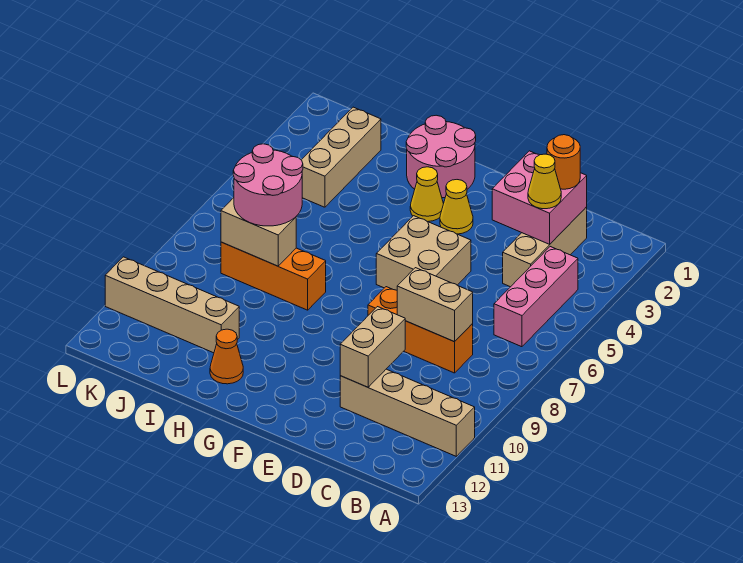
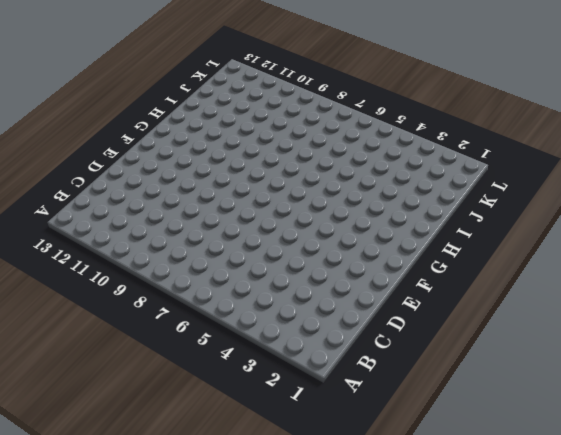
none -> tan 1x4 brick [340,369,475,456]
none -> pink 1x3 brick [494,247,578,347]
none -> tan 1x3 brick [503,207,587,287]

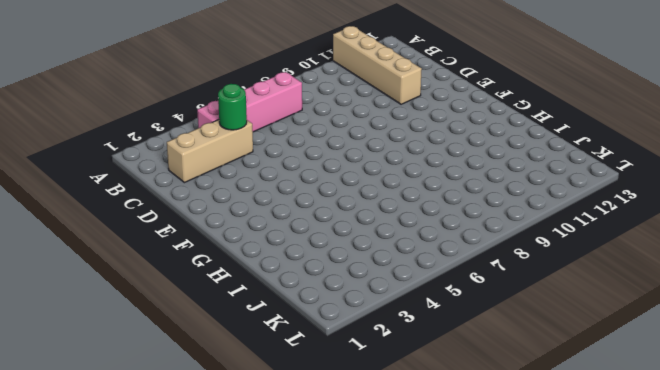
pink 1x4 brick [197,72,302,132] -> pink 1x3 brick [494,247,578,347]
green 1x1 round brick [218,84,247,130] -> none
none -> orange 1x3 brick [368,287,473,373]
none -> tan 2x2 brick [376,216,471,290]
none -> yellow 1x1 cone [440,180,473,234]

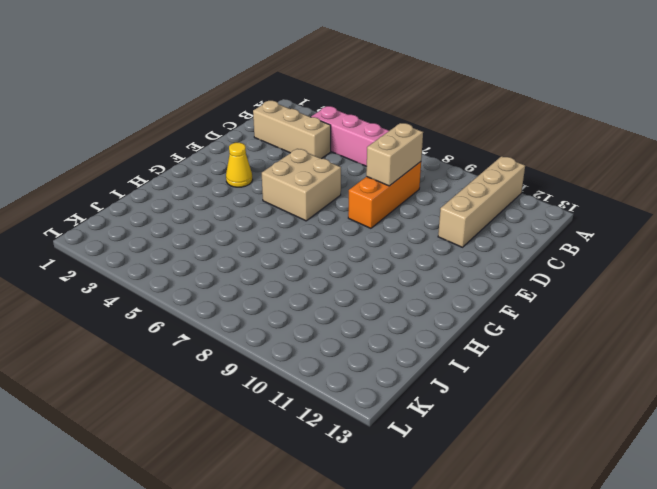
none -> pink 2x2 round brick [406,115,476,198]
none -> yellow 1x1 cone [410,167,444,222]
none -> orange 1x3 brick [221,242,326,310]

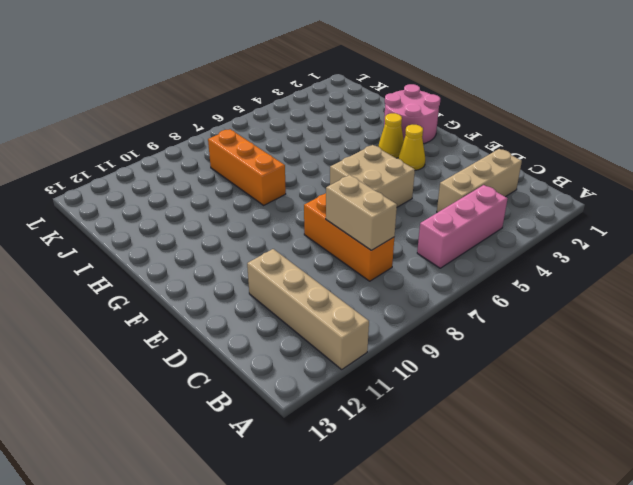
none -> orange 1x1 cone [210,329,243,384]
none -> tan 1x4 brick [105,257,239,353]
none -> tan 1x3 brick [302,107,381,207]

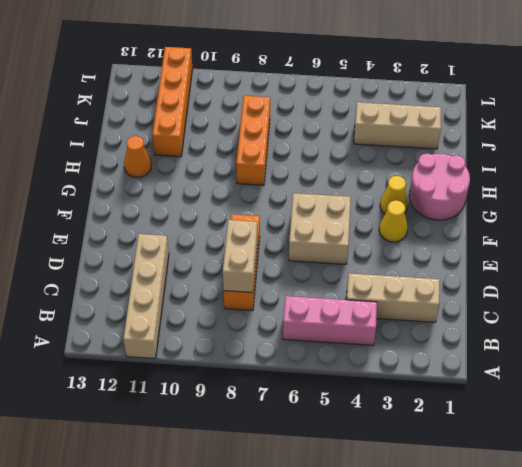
orange 1x4 brick [152,47,192,157] -> tan 1x4 brick [105,257,239,353]
none -> pink 2x2 brick [492,151,587,244]
none -> tan 1x2 brick [340,307,405,387]
none -> tan 1x2 brick [221,198,296,266]

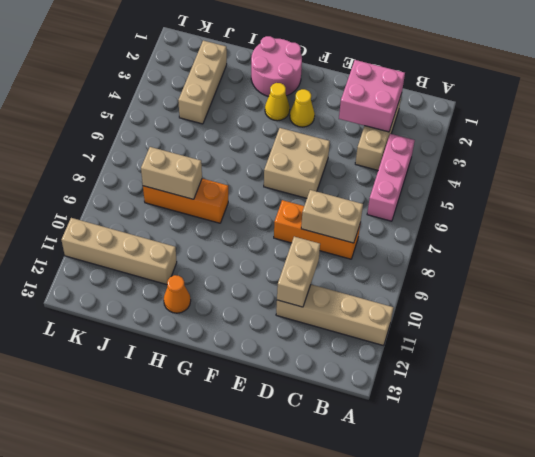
none -> orange 1x1 round brick [547,135,580,189]
none -> yellow 1x1 cone [528,154,561,209]
none -> pink 2x2 round brick [233,144,303,226]

